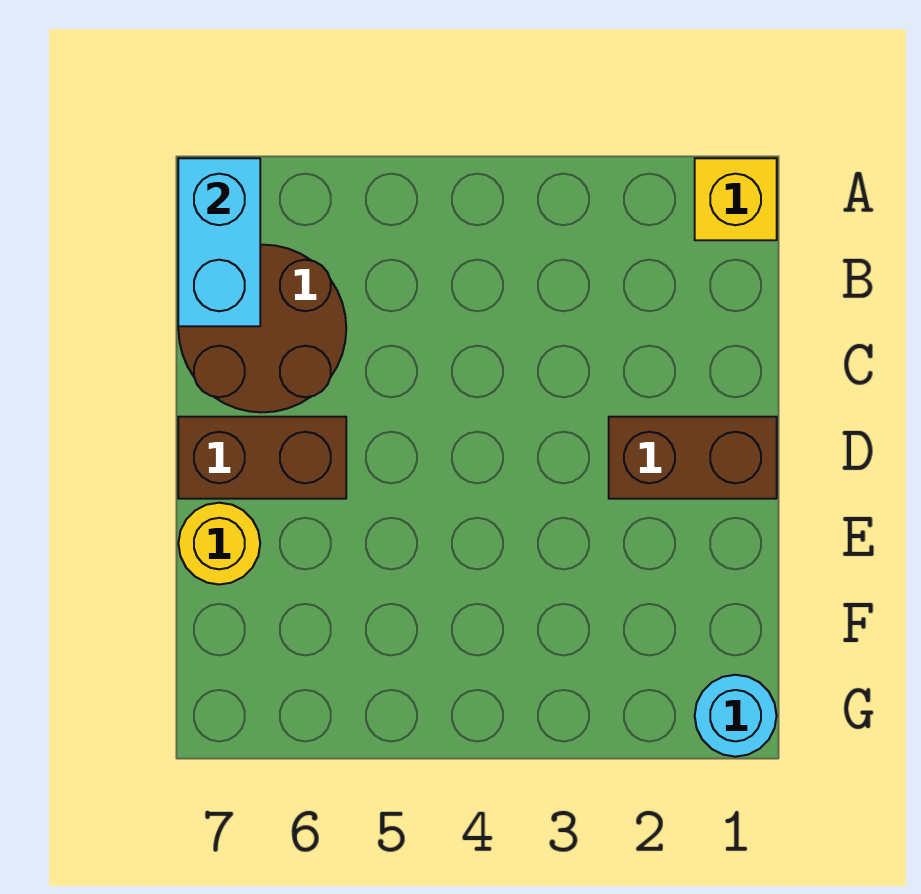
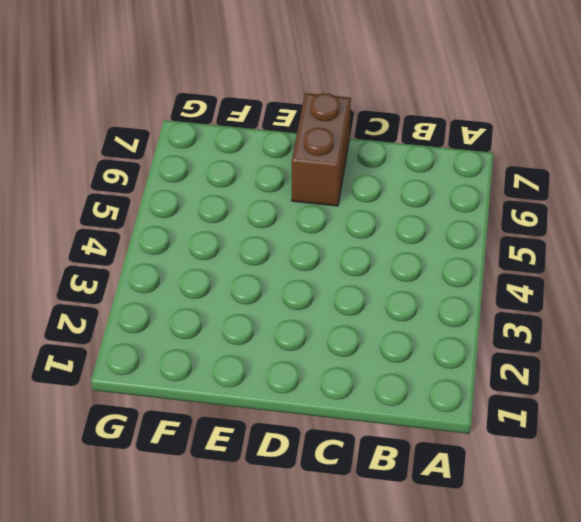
none -> yellow 1x1 brick [695,158,777,240]
none -> brown 2x2 round brick [178,245,346,412]

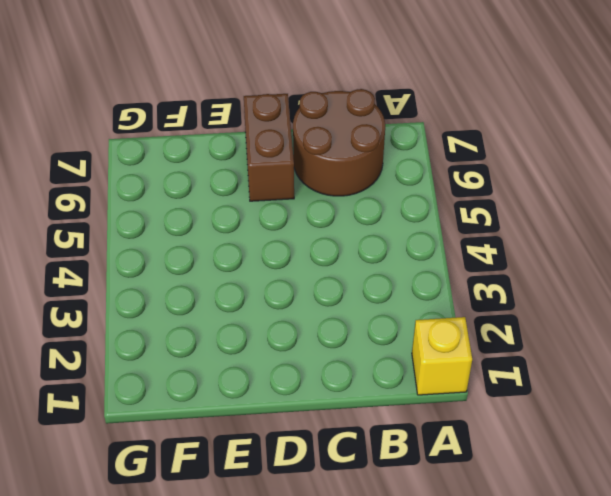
none -> brown 1x2 brick [609,417,777,499]
none -> yellow 1x1 round brick [178,503,260,585]

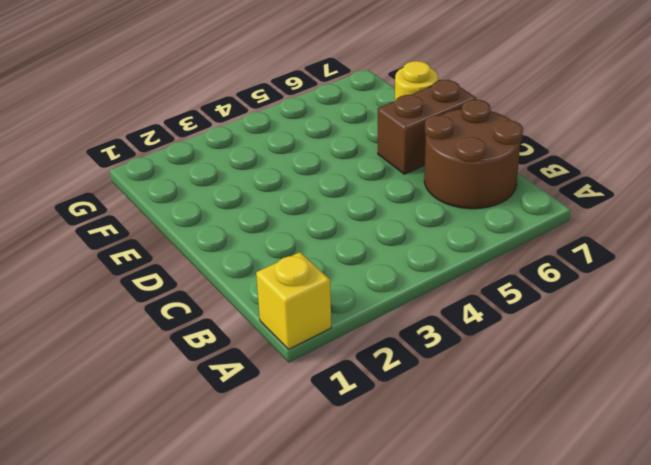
none -> brown 1x2 brick [609,417,777,499]
none -> cyan 1x1 round brick [695,675,777,757]

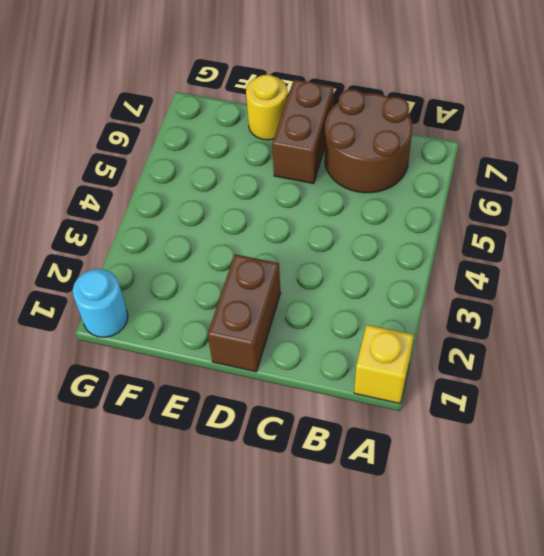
none -> cyan 1x2 brick [178,158,260,326]

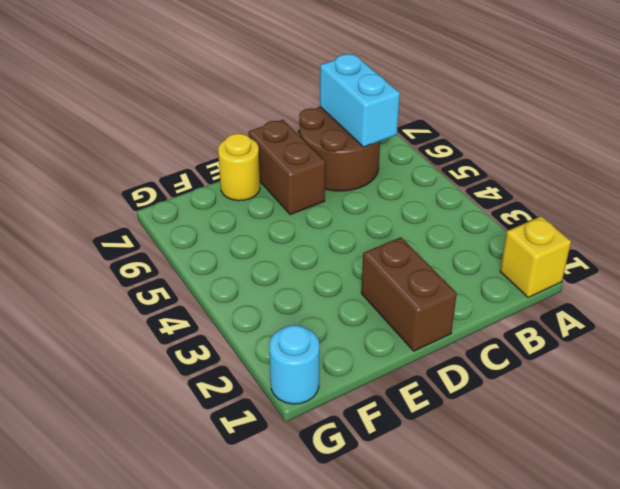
cyan 1x2 brick [320,54,400,147] -> cyan 1x2 brick turned to [178,158,260,326]

